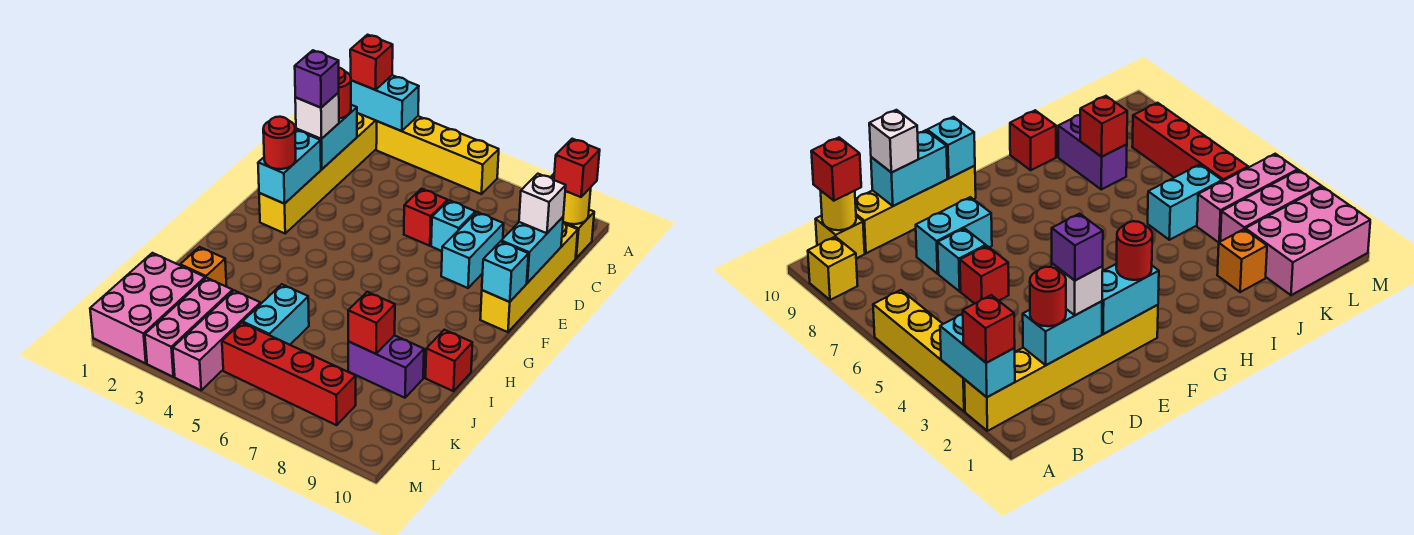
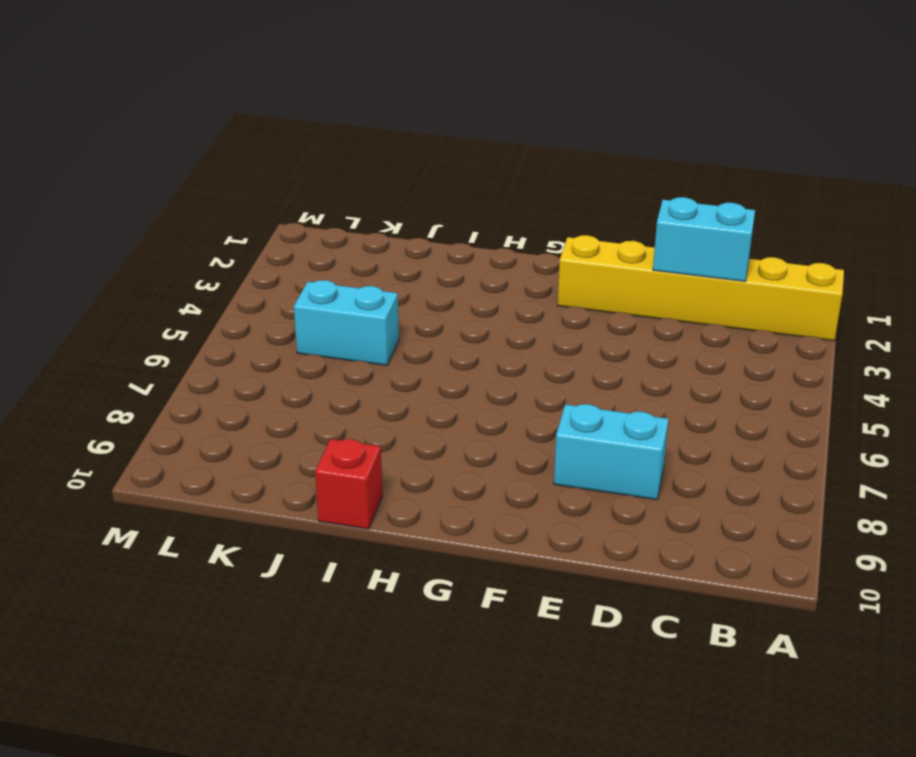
none -> yellow 1x4 brick [376,116,499,194]
none -> yellow 1x1 brick [808,237,858,300]
none -> yellow 1x1 brick [563,210,594,258]
none -> yellow 1x4 brick [480,223,578,332]

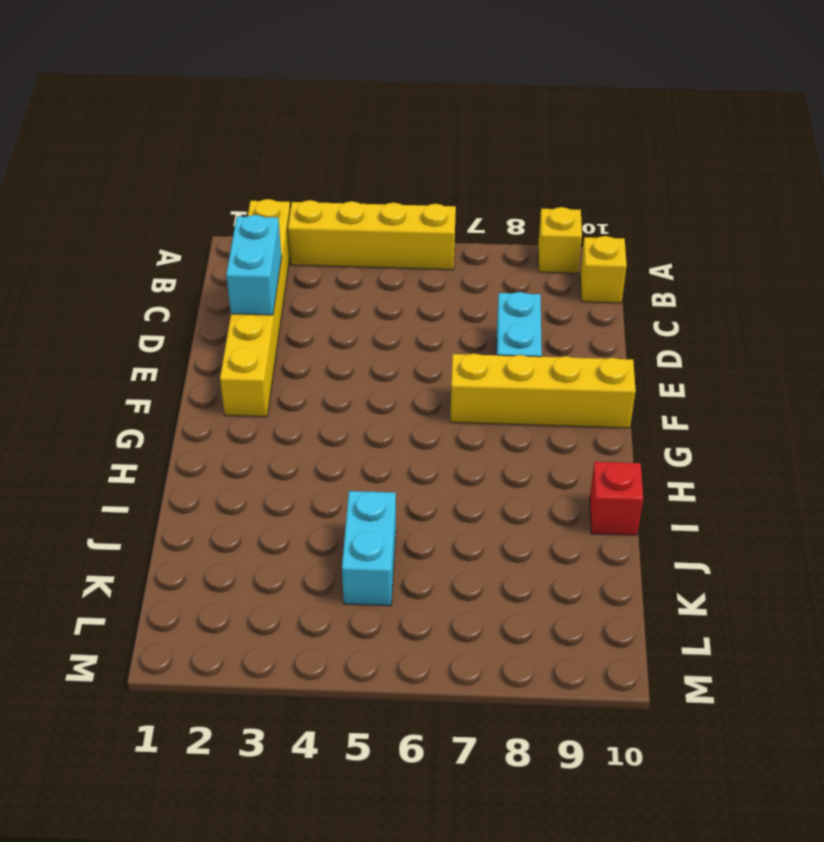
yellow 1x4 brick [450,354,636,428] -> yellow 1x4 brick turned to [480,223,578,332]
none -> red 1x1 brick [404,189,448,246]
none -> cyan 1x1 brick [431,200,475,251]
none -> orange 1x1 brick [180,247,227,287]
none -> purple 1x2 brick [348,335,424,398]

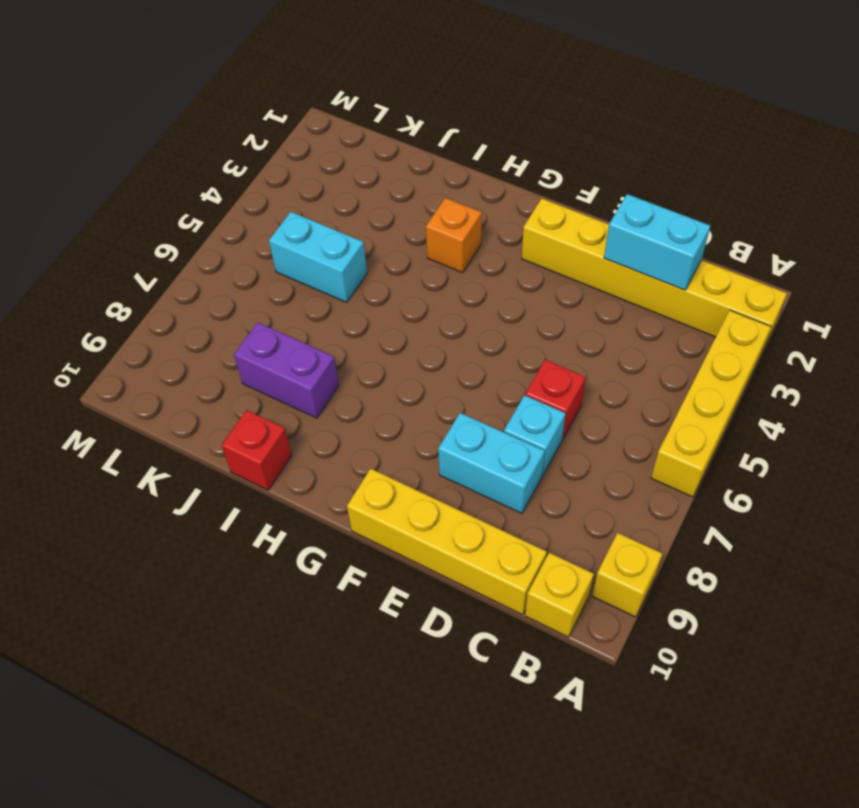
orange 1x1 brick [426,198,482,273] -> orange 1x1 brick moved to [180,247,227,287]
purple 1x2 brick [234,322,339,418] -> purple 1x2 brick turned to [348,335,424,398]
none -> pink 2x3 brick [90,253,205,364]
none -> pink 1x3 brick [145,278,233,377]
none -> pink 1x3 brick [173,291,261,390]
none -> red 1x4 brick [222,322,356,425]

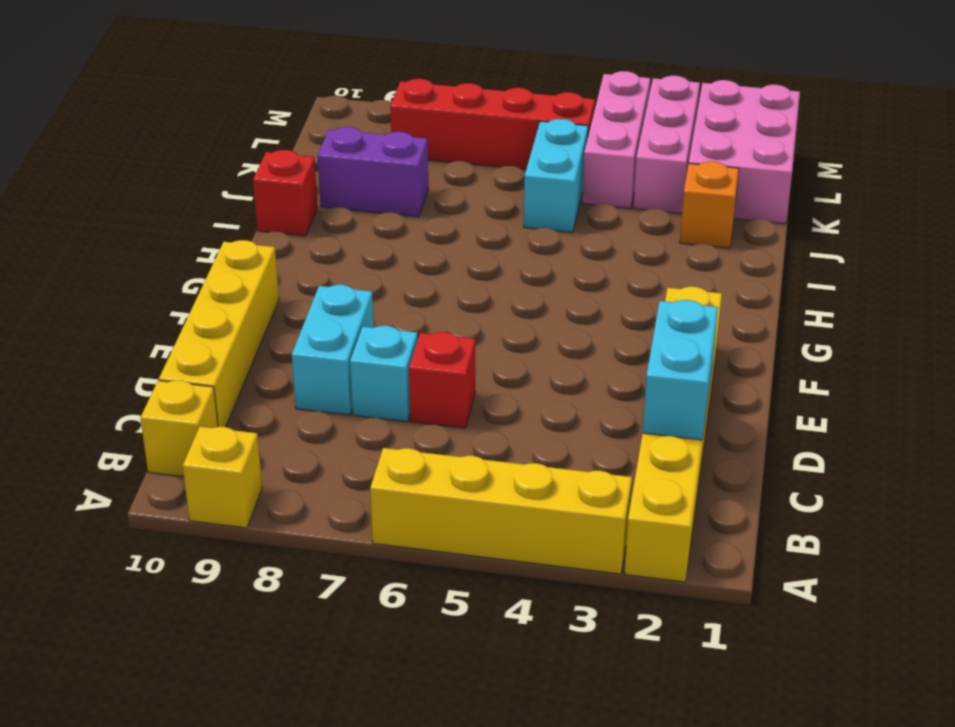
none -> cyan 1x2 brick [351,75,419,131]
none -> yellow 1x1 round brick [563,188,591,224]
none -> cyan 1x2 brick [501,217,563,283]
none -> cyan 1x2 brick [258,130,321,204]

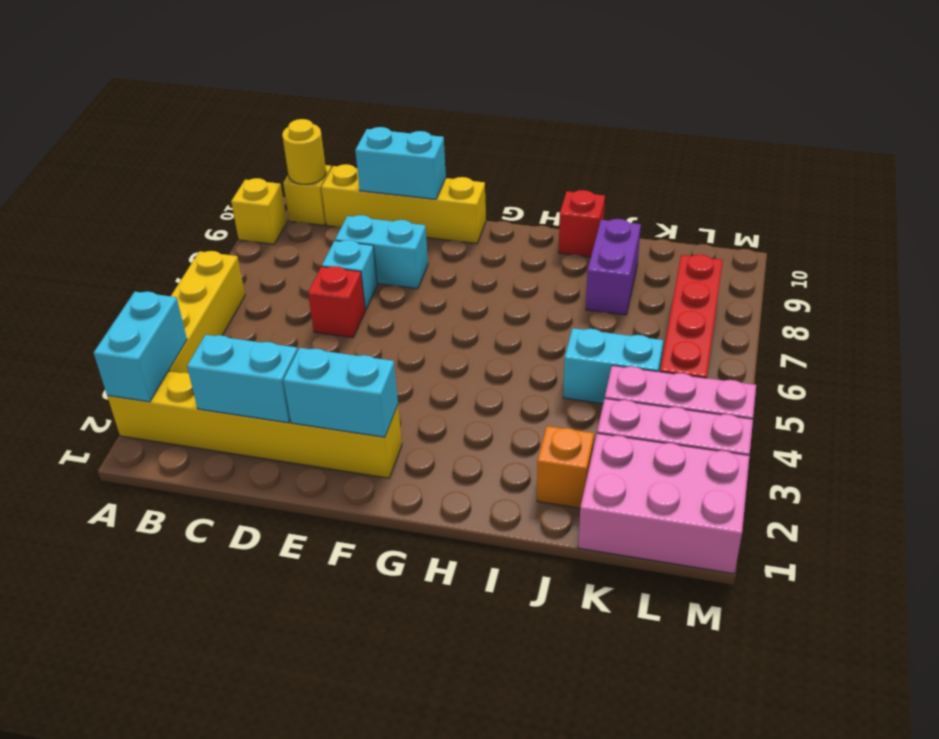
none -> cyan 1x1 brick [482,241,528,302]
none -> red 1x1 brick [348,292,395,354]
none -> red 1x1 brick [350,35,393,90]
none -> red 1x1 brick [554,139,600,197]

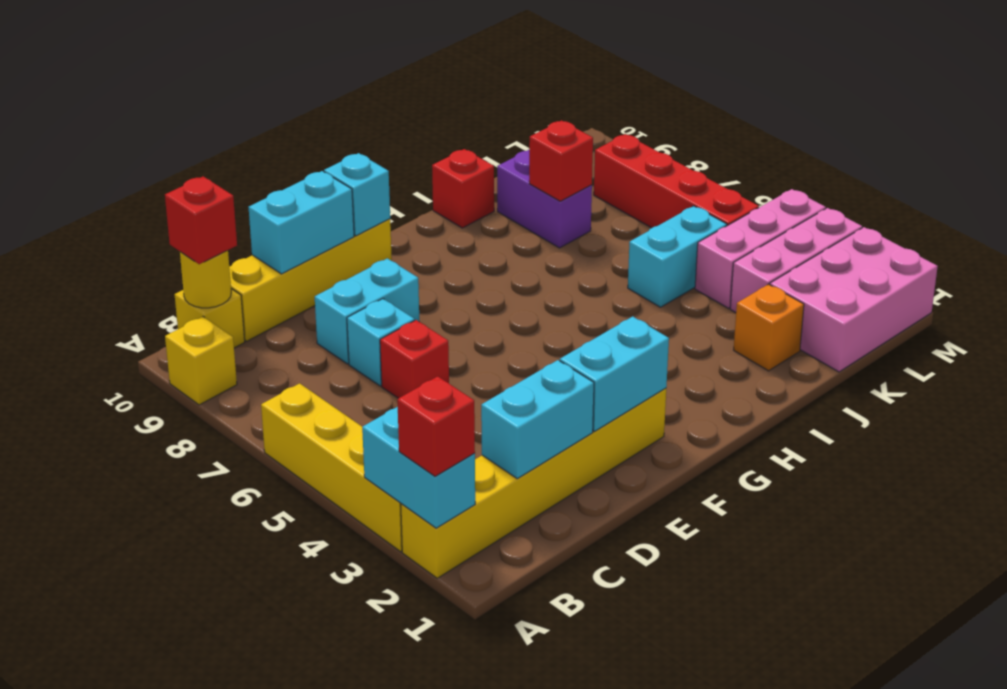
none -> red 1x1 round brick [338,68,351,118]
none -> white 1x1 brick [295,93,339,139]
none -> white 1x1 brick [519,174,566,233]
none -> red 1x1 round brick [263,117,296,169]

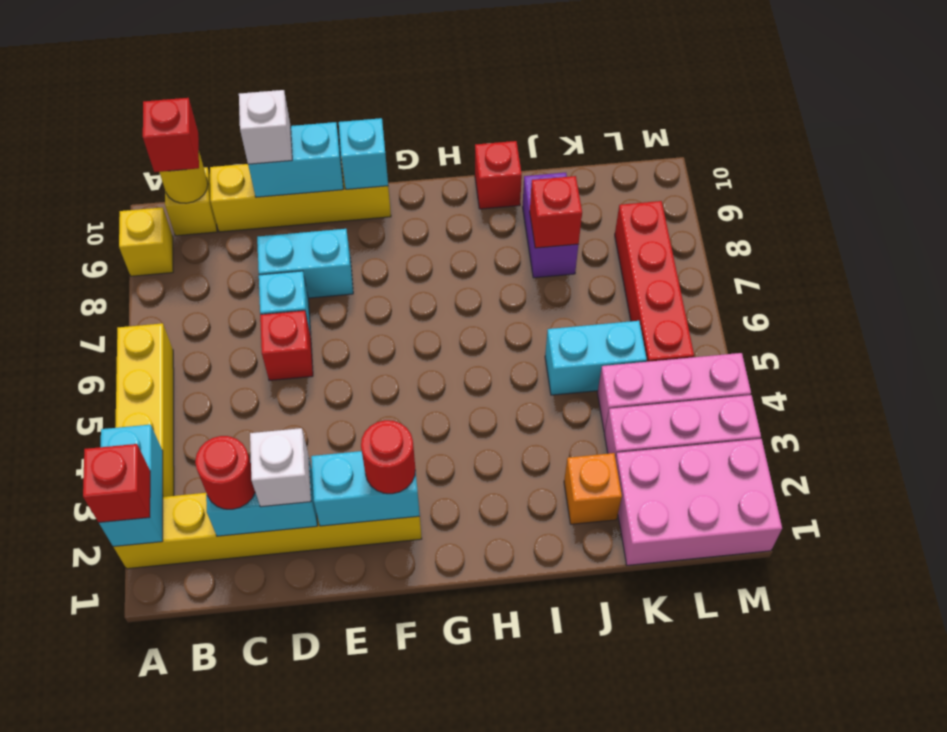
none -> purple 1x1 brick [295,50,339,108]

